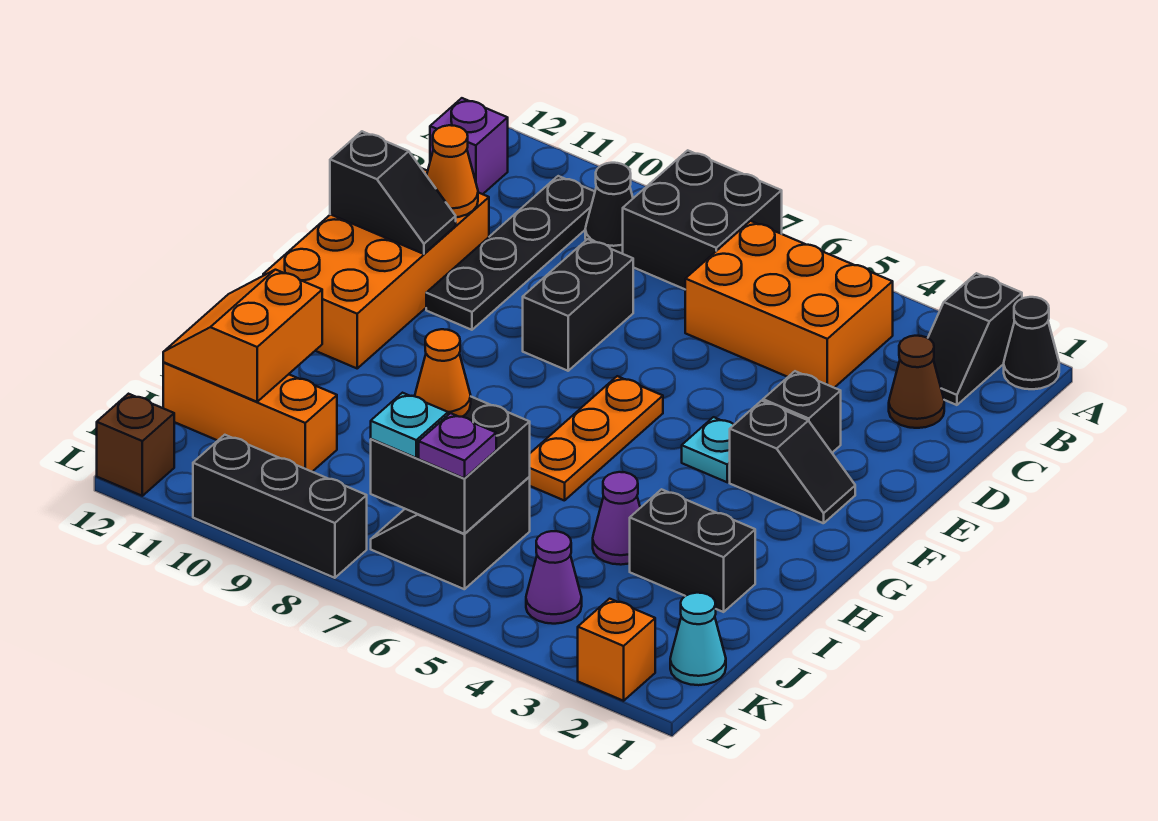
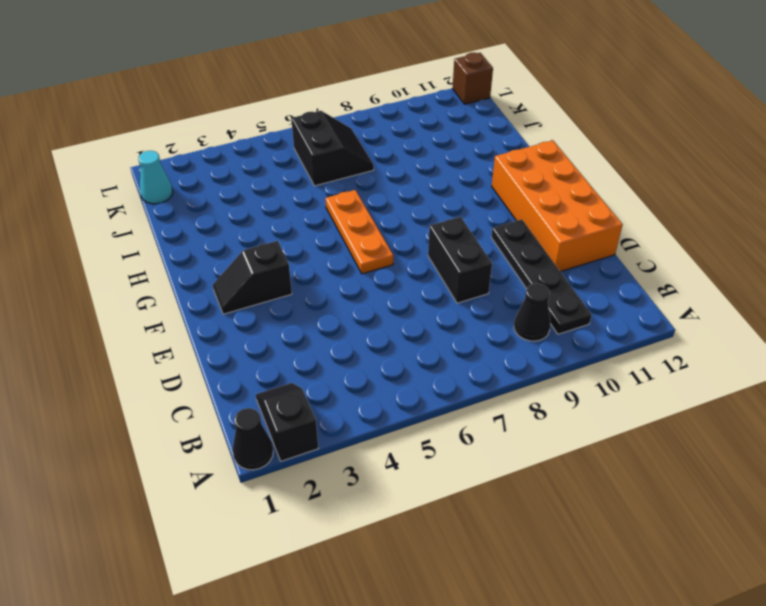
none -> black 2x2 brick [623,150,782,289]
none -> orange 2x3 brick [685,221,893,388]
none -> purple 1x1 brick [430,98,508,194]
none -> brown 1x1 cone [889,336,944,428]

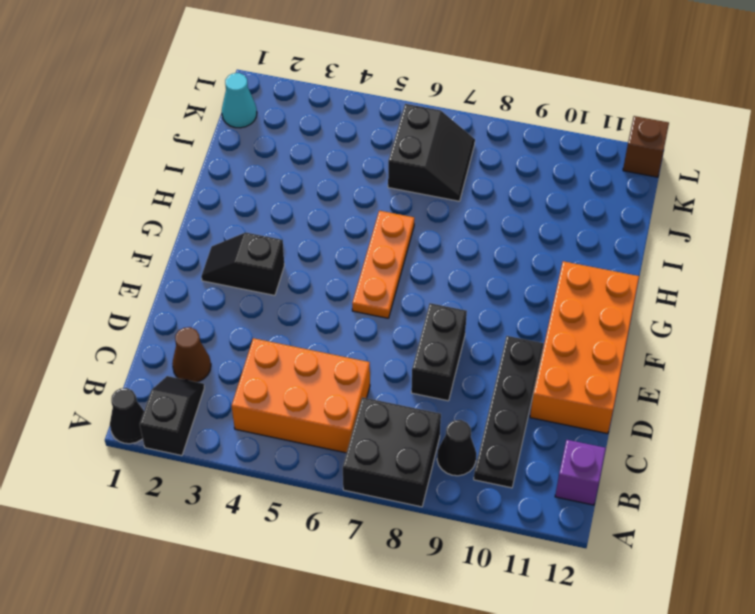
none -> black 1x1 brick [763,371,841,453]
none -> cyan 1x1 plate [682,417,734,482]
none -> black 1x2 brick [630,489,755,612]
none -> purple 1x1 cone [593,472,640,565]

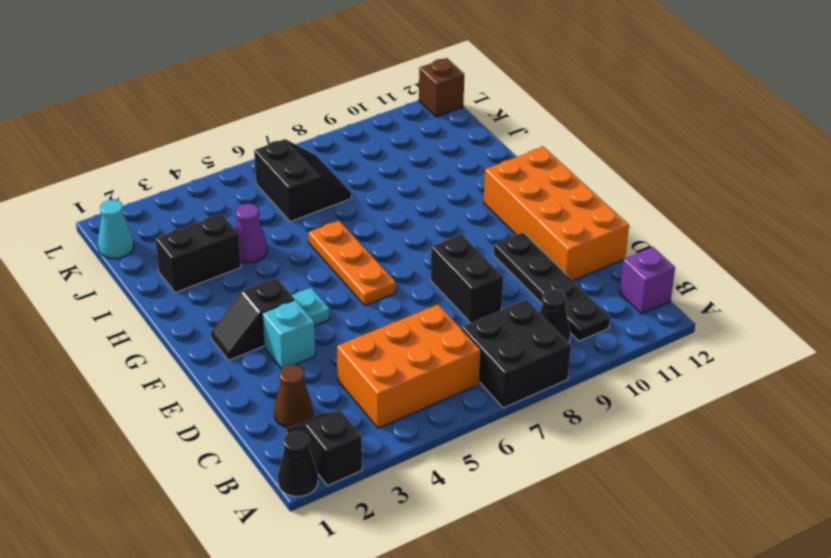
cyan 1x1 brick [262,300,315,369] -> black 1x1 brick [763,371,841,453]
none -> orange 1x3 brick [163,363,337,472]
none -> purple 1x1 cone [526,531,582,624]
none -> orange 1x1 brick [578,599,655,701]
none -> black 1x3 brick [193,435,367,578]

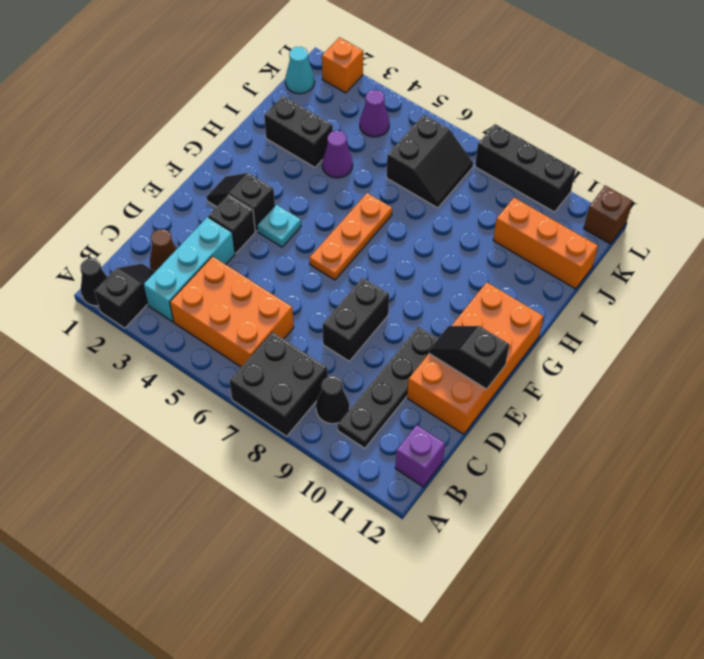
cyan 1x3 brick [143,217,235,322] -> none
none -> orange 1x1 cone [427,125,478,217]
none -> orange 2x2 slope [163,270,322,402]
none -> black 2x2 brick [371,397,530,534]
none -> orange 1x1 cone [415,329,471,417]

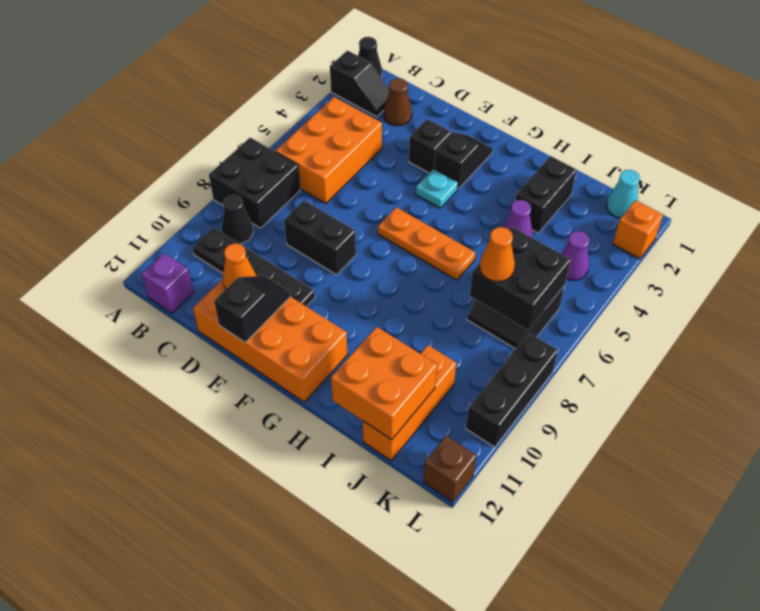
orange 2x2 brick [331,327,437,440] -> orange 2x2 slope [163,270,322,402]
none -> purple 1x1 plate [419,413,496,478]
none -> cyan 1x1 plate [371,393,448,458]

